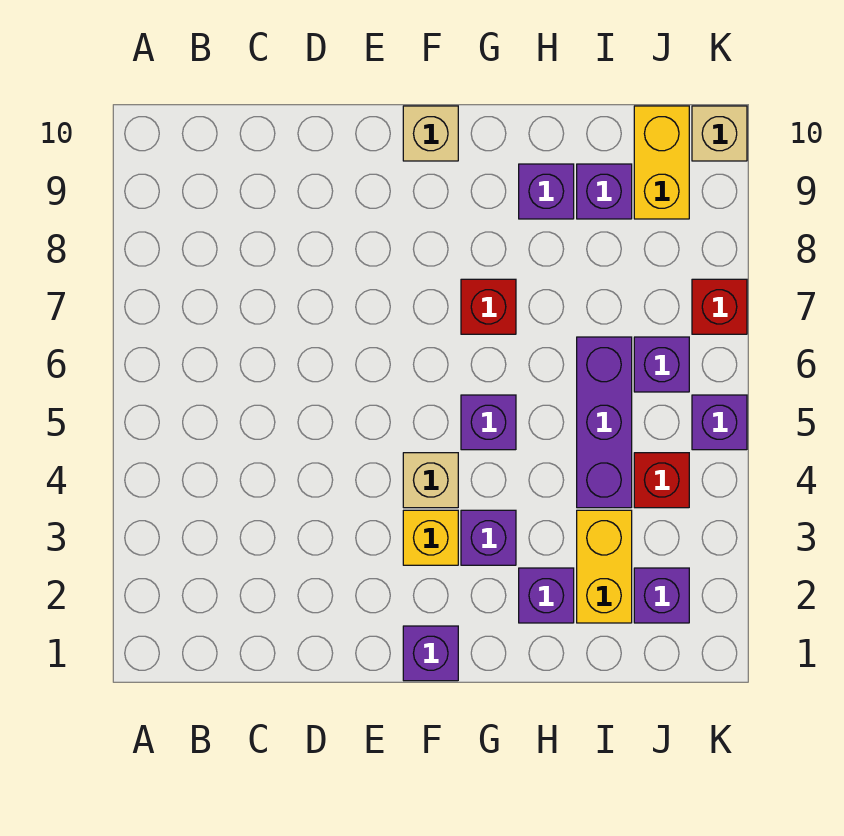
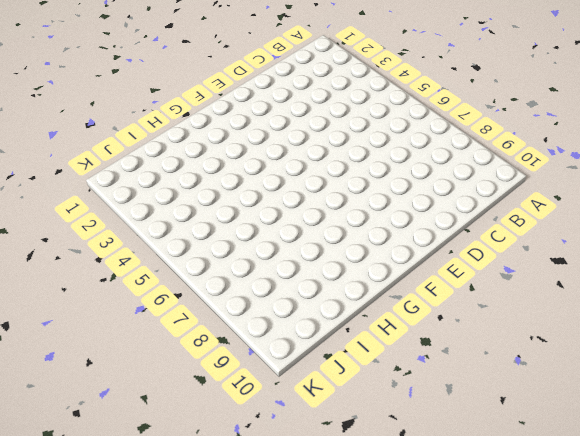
none -> purple 1x1 brick [403,626,458,681]
none -> yellow 1x1 brick [403,510,458,565]
none -> tan 1x1 brick [403,453,458,508]

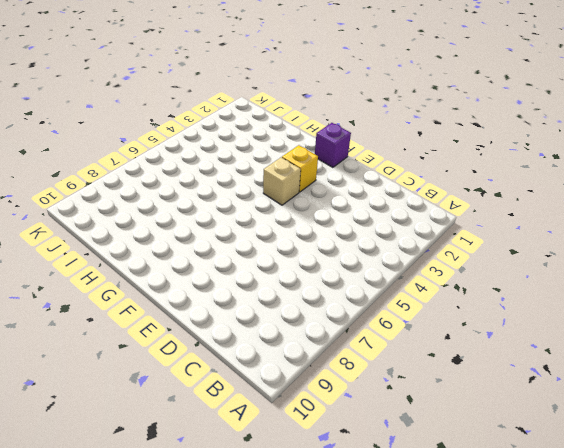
none -> tan 1x1 brick [403,106,458,161]
none -> purple 1x1 brick [461,510,516,565]
none -> purple 1x1 brick [461,395,516,450]

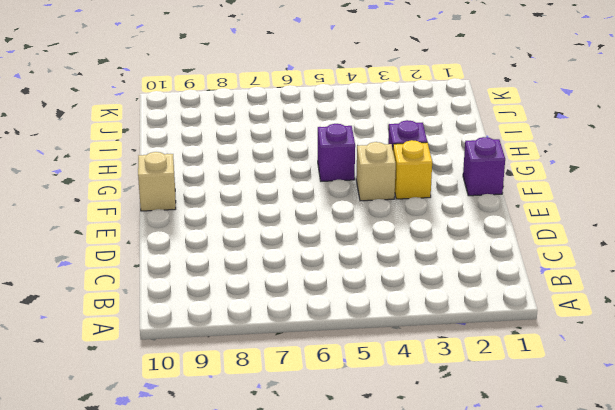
none -> red 1x1 brick [461,279,516,334]
none -> purple 1x1 brick [519,568,574,623]
none -> purple 1x1 brick [519,164,574,219]

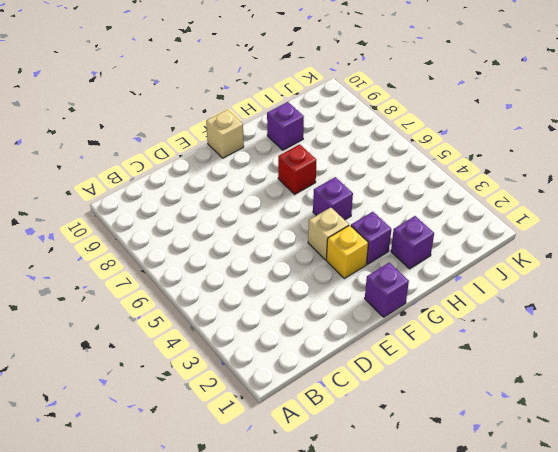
none -> yellow 1x2 brick [577,510,632,623]
none -> purple 1x3 brick [577,337,632,508]
none -> purple 1x1 brick [577,164,632,219]

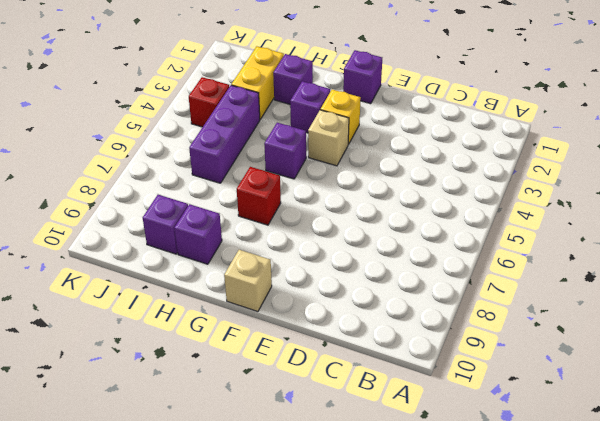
none -> purple 1x1 brick [634,568,689,623]
none -> purple 1x1 brick [634,337,689,392]
none -> yellow 1x2 brick [634,106,689,219]

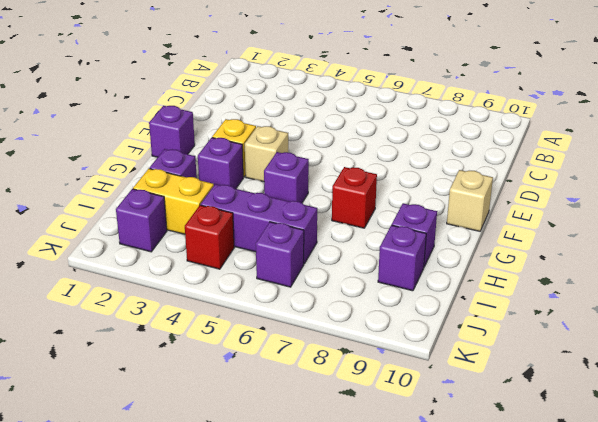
none -> yellow 1x2 brick [634,106,689,219]
none -> purple 1x1 brick [692,395,747,450]
none -> red 1x1 brick [692,279,747,334]

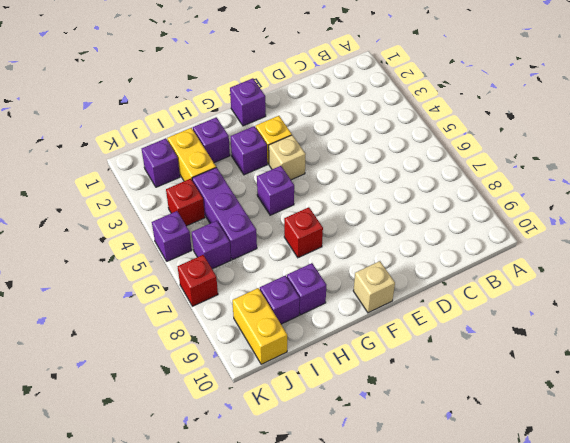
none -> tan 1x1 brick [692,106,747,161]

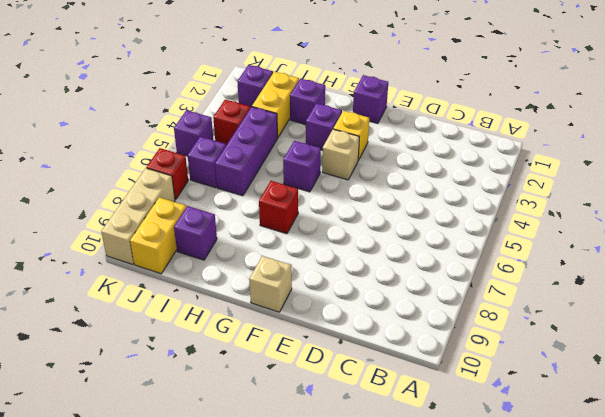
tan 1x3 brick [101,168,175,265] -> tan 1x1 brick [692,106,747,161]
none -> purple 1x1 brick [519,164,574,219]

